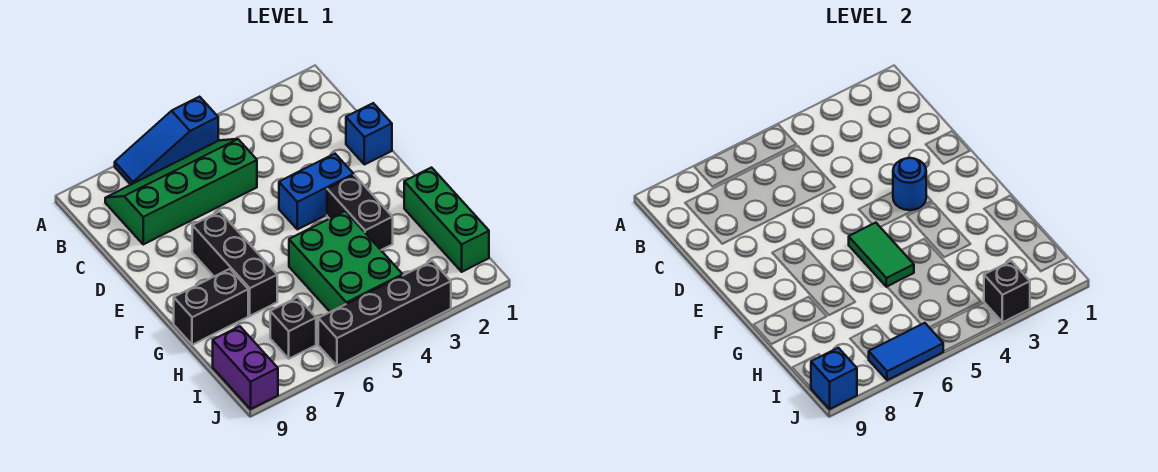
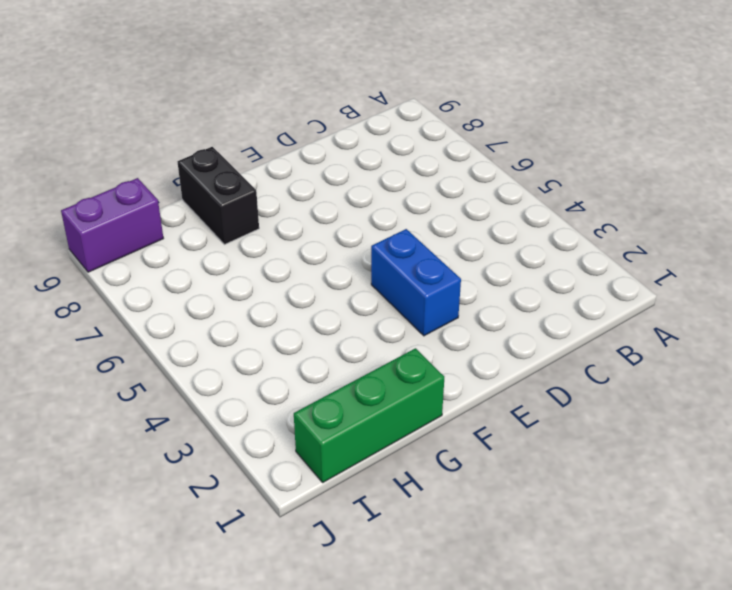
none -> blue 1x3 slope [115,97,218,184]
none -> green 2x4 slope [105,139,257,244]
none -> blue 1x1 brick [346,103,392,165]

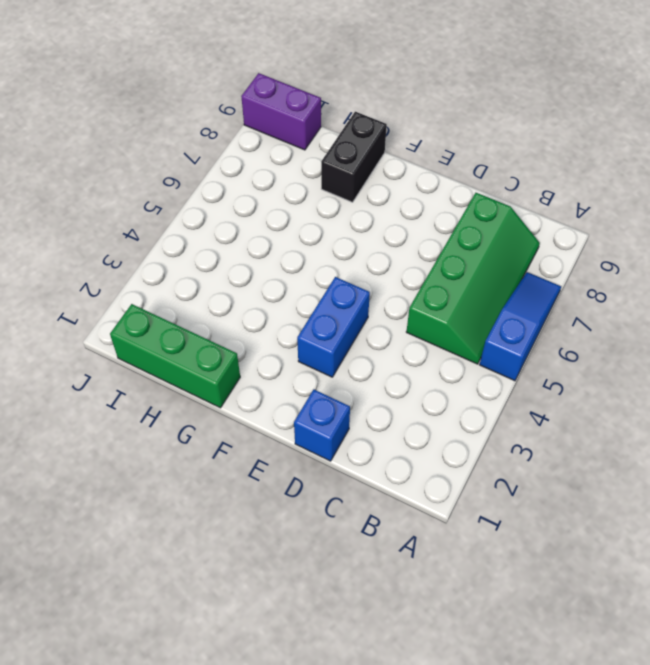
none -> black 1x3 brick [192,212,277,316]
none -> black 1x2 brick [327,175,393,250]
none -> green 2x3 brick [289,211,403,312]

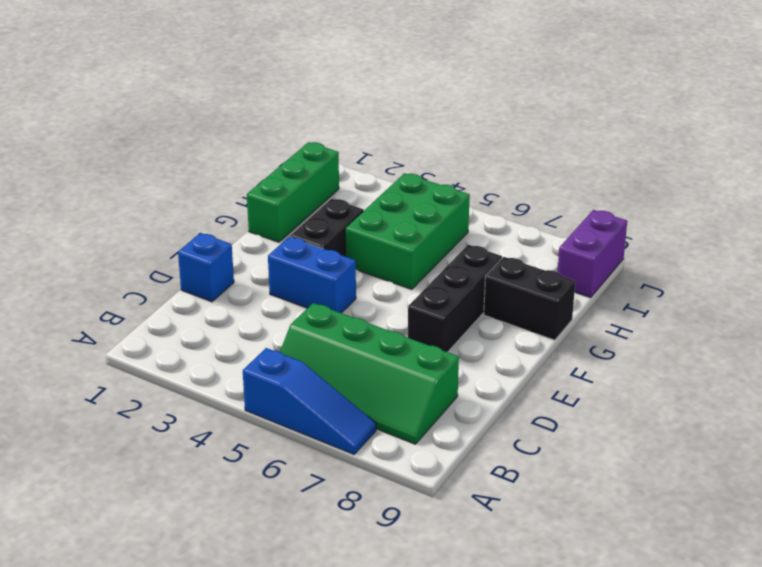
none -> black 1x1 brick [270,297,316,359]
none -> black 1x4 brick [318,261,451,366]
none -> blue 1x1 round brick [893,158,926,210]

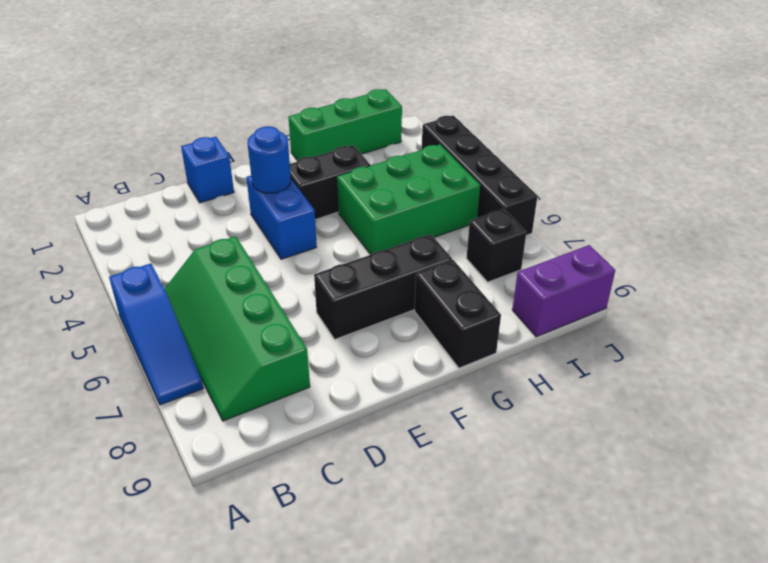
none -> green 1x2 tile [849,223,914,287]
none -> black 1x1 brick [984,261,1030,322]
none -> blue 1x2 tile [869,323,943,380]

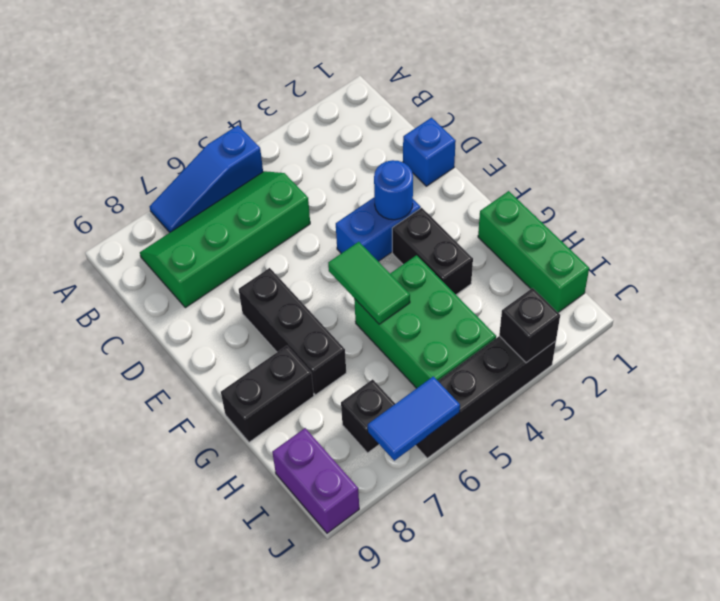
none -> blue 1x1 brick [811,348,857,409]

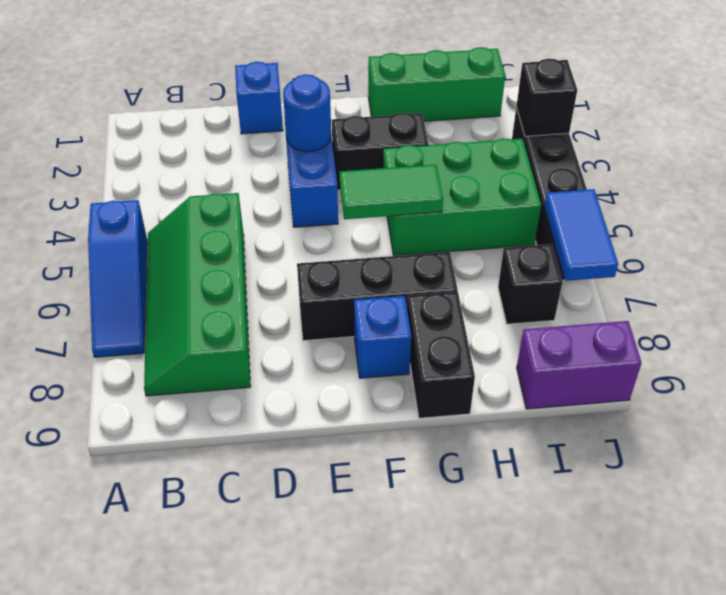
blue 1x1 brick [354,296,411,378] -> blue 1x1 brick moved to [811,348,857,409]

